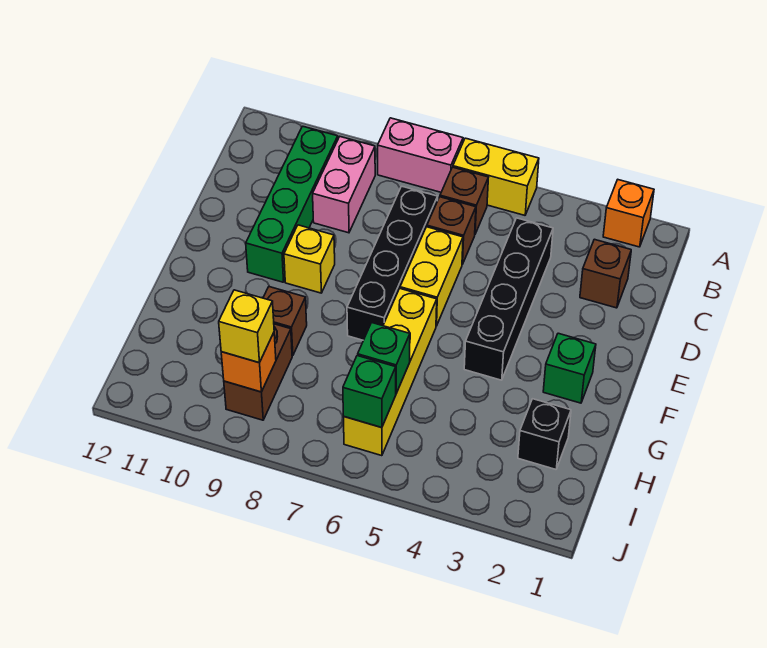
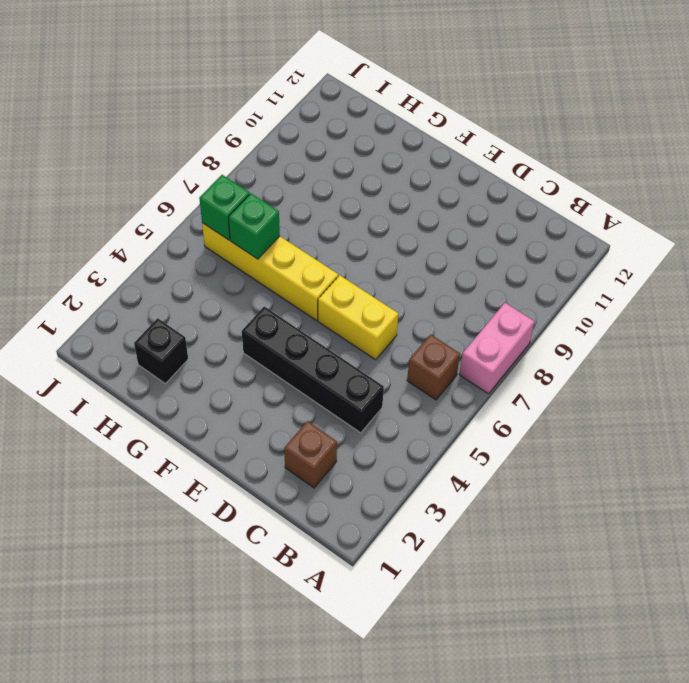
none -> orange 1x1 brick [603,180,654,247]
none -> yellow 1x2 brick [453,138,539,215]
none -> pink 1x2 brick [313,137,375,233]

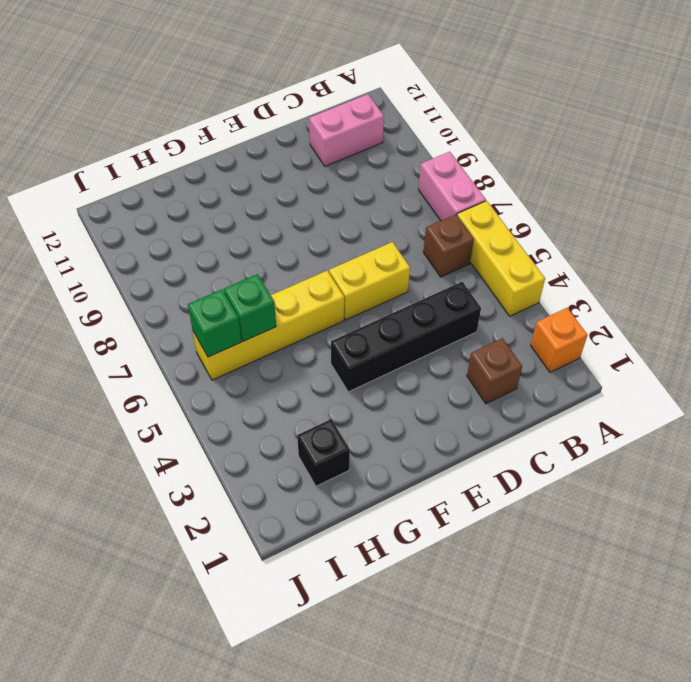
yellow 1x3 brick [457,201,545,316] -> yellow 1x2 brick [453,138,539,215]
pink 1x2 brick [309,94,384,166] -> pink 1x2 brick moved to [313,137,375,233]
none -> green 1x4 brick [246,126,338,282]
none -> brown 1x1 brick [427,197,476,264]
none -> black 1x4 brick [347,186,438,340]

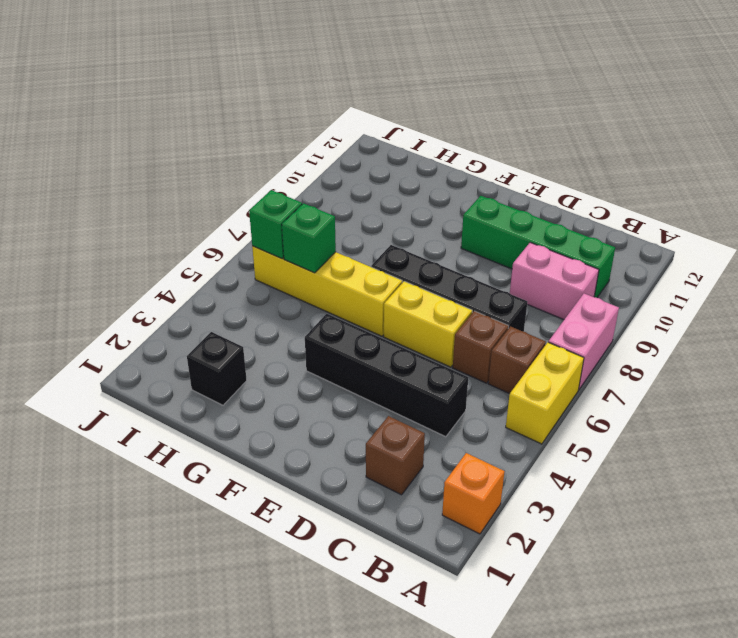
none -> yellow 1x1 brick [284,225,335,293]
none -> green 1x1 brick [543,333,596,403]
none -> brown 1x1 brick [263,287,307,356]

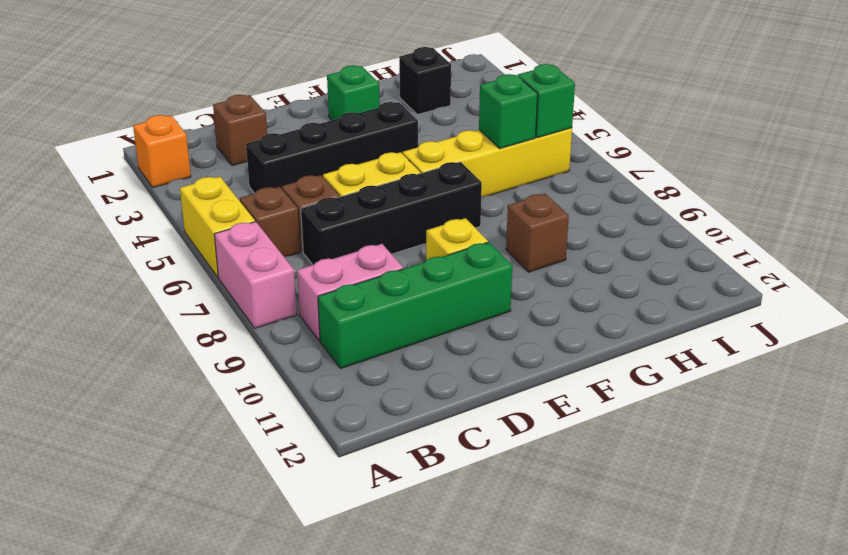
none -> brown 1x2 brick [224,324,292,420]
none -> orange 1x1 brick [221,333,276,392]
none -> yellow 1x1 brick [219,290,274,363]

